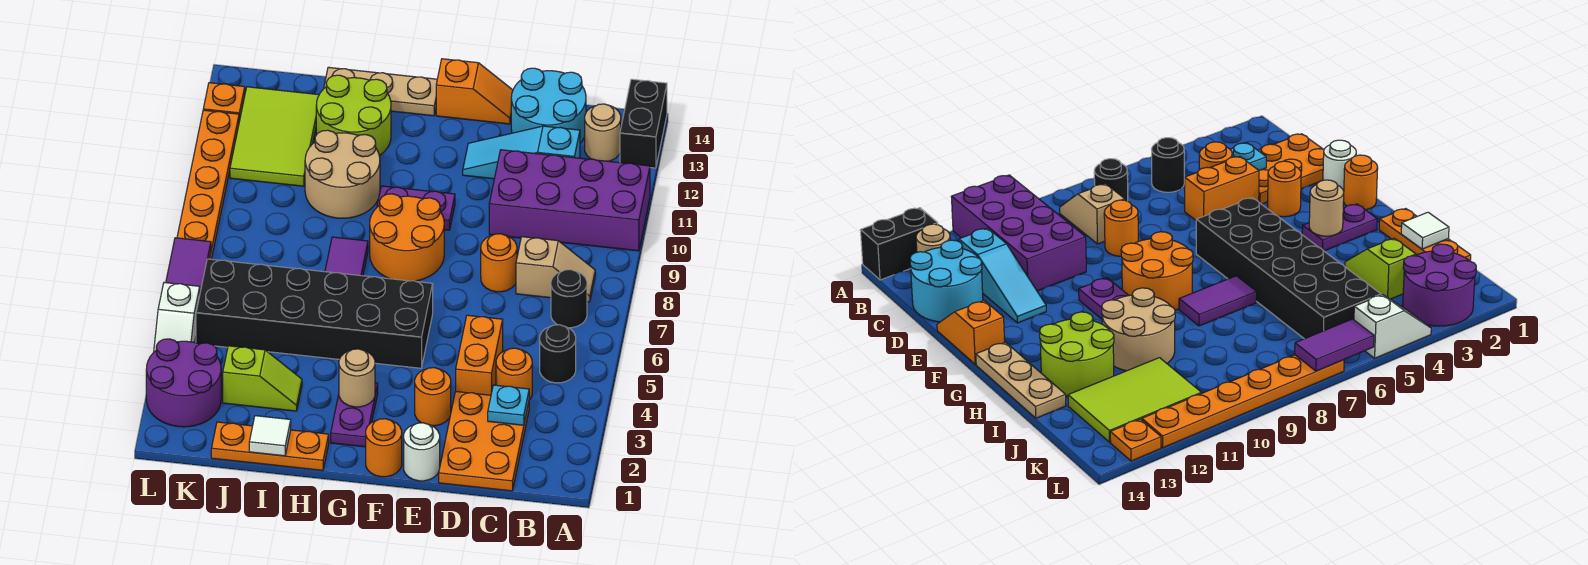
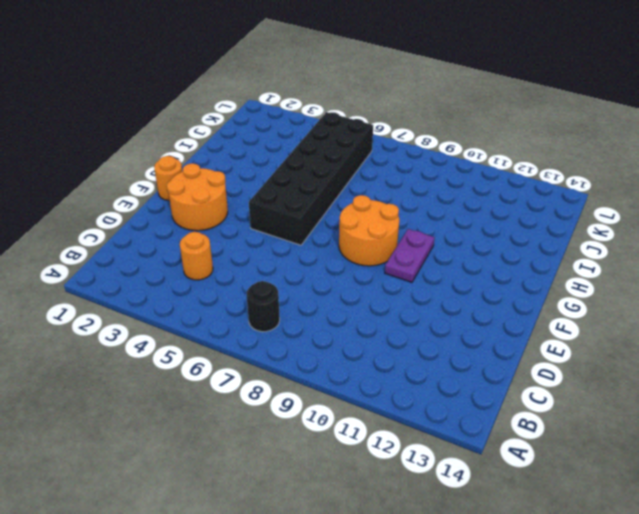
orange 2x2 round brick [167,163,228,231] -> orange 1x1 round brick [415,368,451,426]
none -> purple 2x4 brick [489,150,650,251]
none -> black 1x2 brick [620,79,667,168]
none -> black 1x1 round brick [540,325,576,383]
none -> tan 1x2 slope [516,237,595,302]

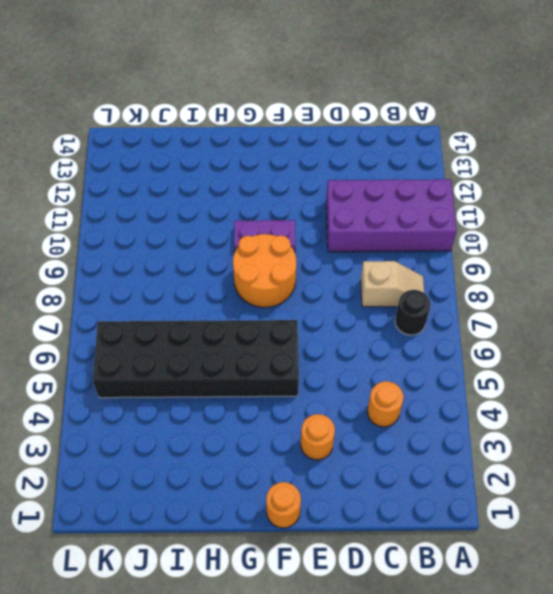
none -> black 1x2 brick [620,79,667,168]
none -> black 1x1 round brick [540,325,576,383]
none -> tan 1x1 round brick [585,104,621,161]
none -> orange 2x3 plate [439,391,529,491]

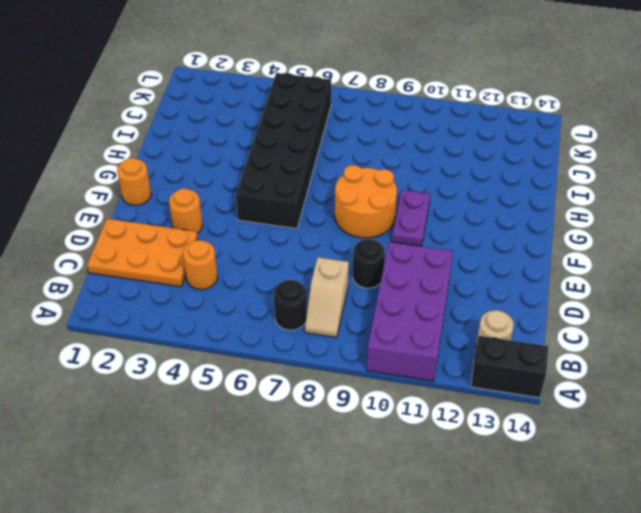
black 1x1 round brick [353,239,385,288] -> black 1x1 round brick moved to [540,325,576,383]
none -> cyan 1x3 slope [463,126,580,179]
none -> cyan 2x2 round brick [511,68,586,143]
none -> orange 1x2 brick [456,315,503,395]
none -> orange 1x1 round brick [481,234,517,292]

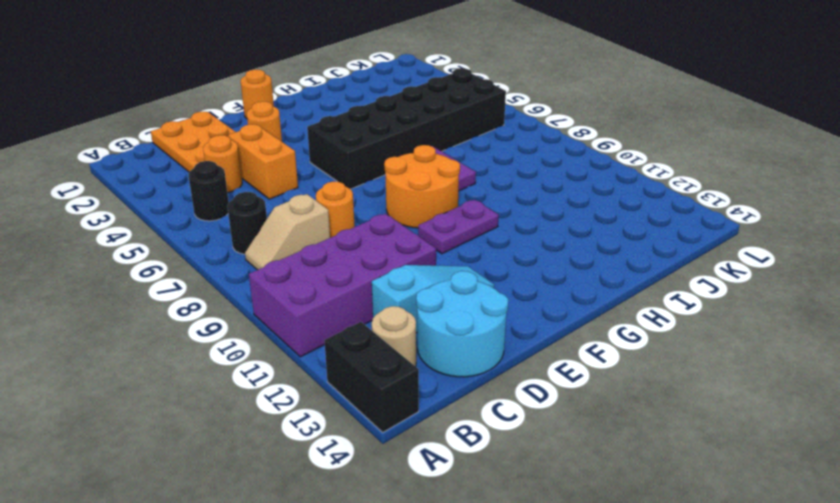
none -> white 1x1 round brick [404,423,440,481]
none -> orange 1x2 slope [436,59,513,124]
none -> purple 1x2 plate [331,383,378,447]
none -> tan 1x3 plate [324,67,437,116]

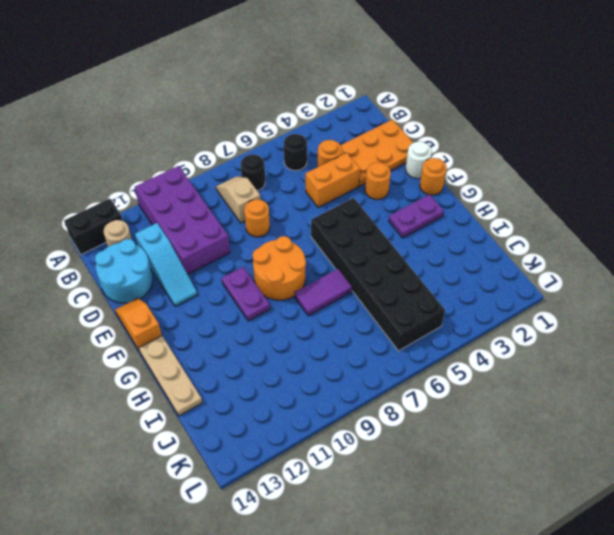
none -> orange 1x3 plate [211,422,329,470]
none -> tan 2x2 round brick [305,130,380,218]
none -> lime 2x2 round brick [316,75,391,156]
none -> lime 1x2 slope [223,346,302,411]

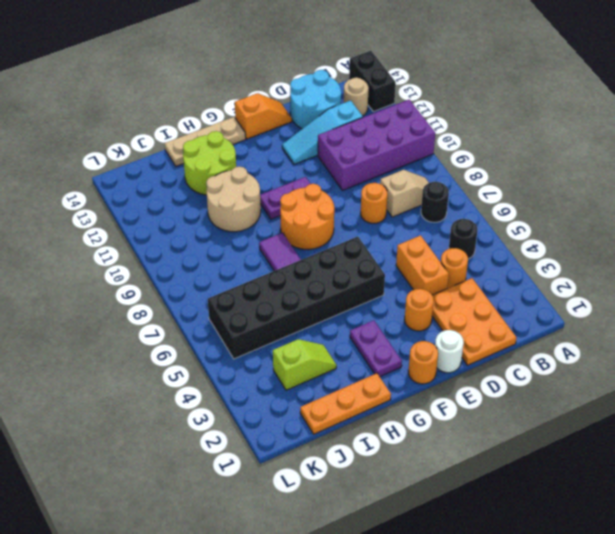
none -> lime 2x3 tile [230,87,319,186]
none -> purple 2x2 round brick [146,339,221,427]
none -> white 1x2 slope [154,283,200,352]
none -> orange 1x6 plate [177,110,239,259]

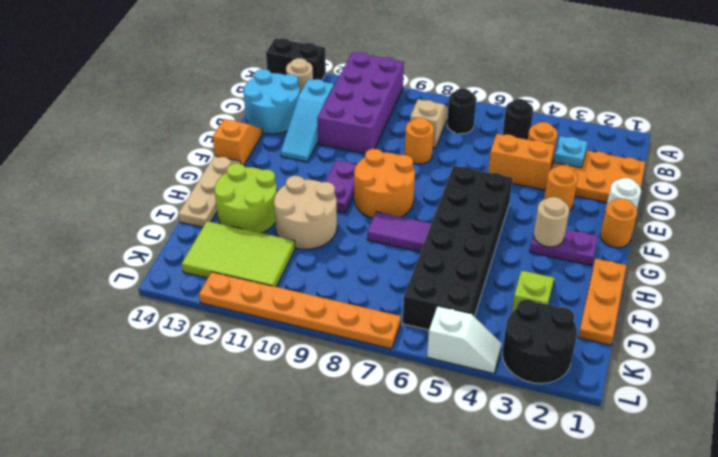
black 2x2 round brick [502,299,577,384] -> purple 2x2 round brick [146,339,221,427]
none -> orange 1x1 plate [203,83,245,121]
none -> white 1x1 tile [249,416,291,456]
none -> purple 1x2 tile [166,238,211,292]

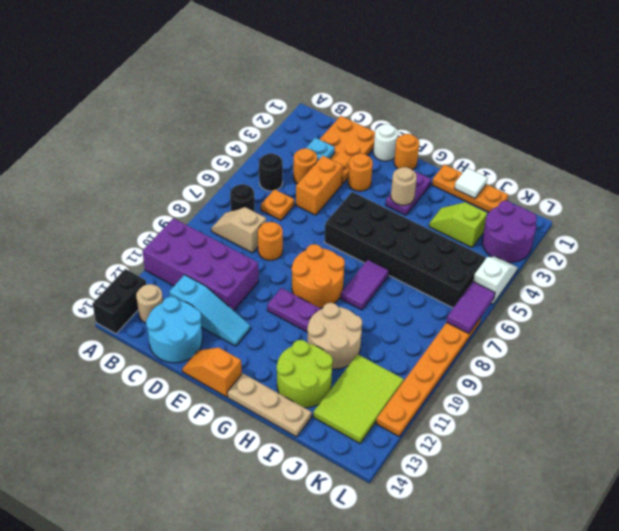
orange 1x1 plate [261,189,294,220] -> orange 1x1 plate moved to [203,83,245,121]

